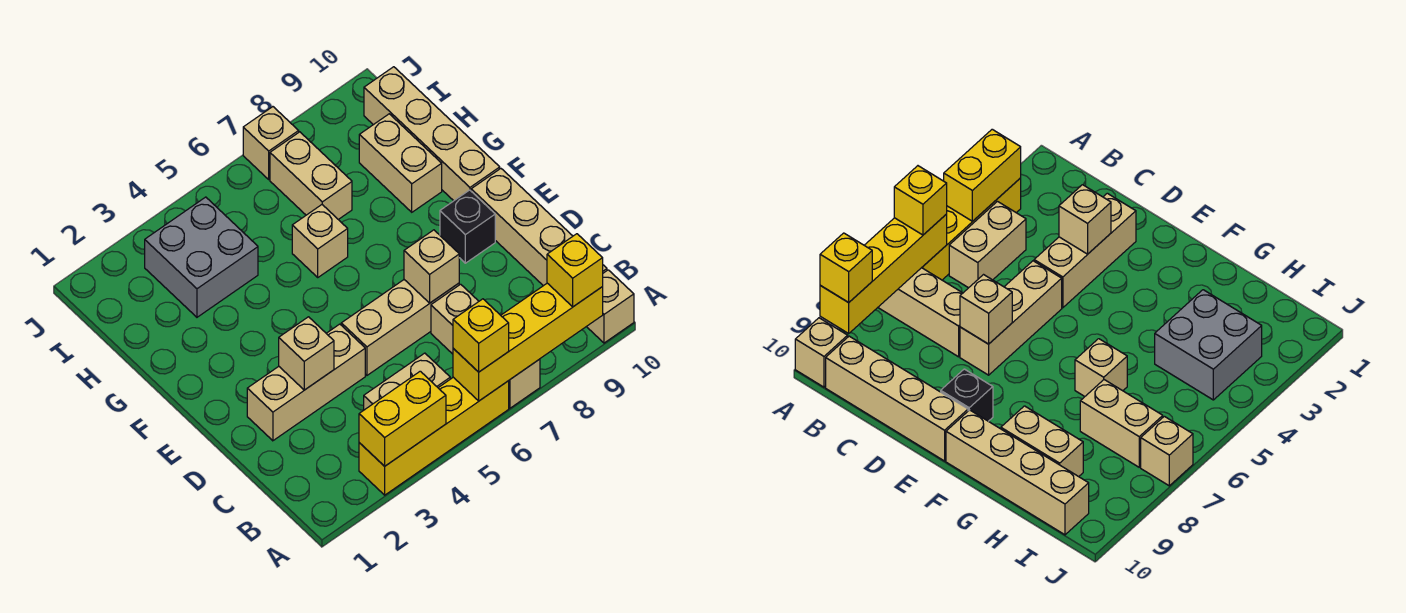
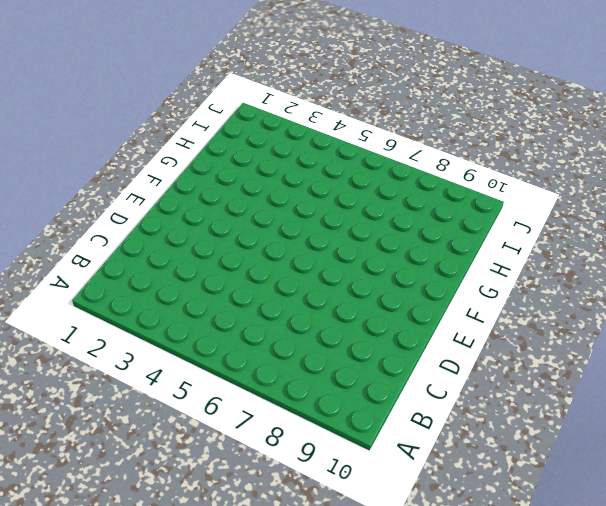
none -> yellow 1x4 brick [359,377,509,495]
none -> tan 1x3 brick [431,284,540,408]
none -> tan 1x1 brick [587,270,634,343]

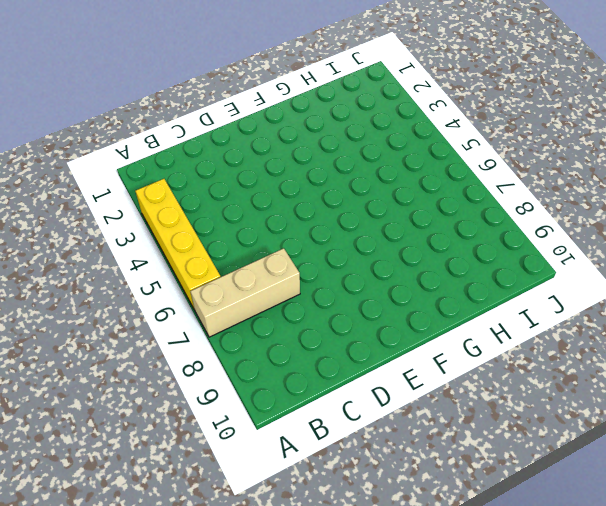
none -> tan 1x1 brick [587,270,634,343]
none -> tan 1x2 brick [364,353,450,410]
none -> tan 1x4 brick [471,169,607,286]

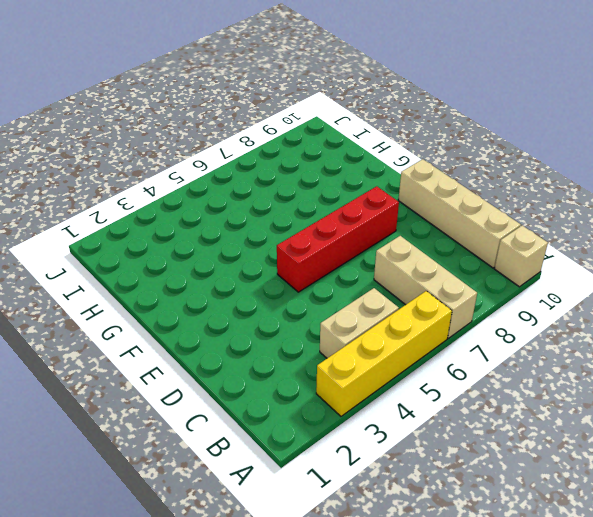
red 1x4 brick [277,186,399,292] -> none
none -> tan 1x3 brick [247,324,365,441]
none -> tan 1x3 brick [341,280,459,375]
none -> black 1x1 brick [440,190,495,263]

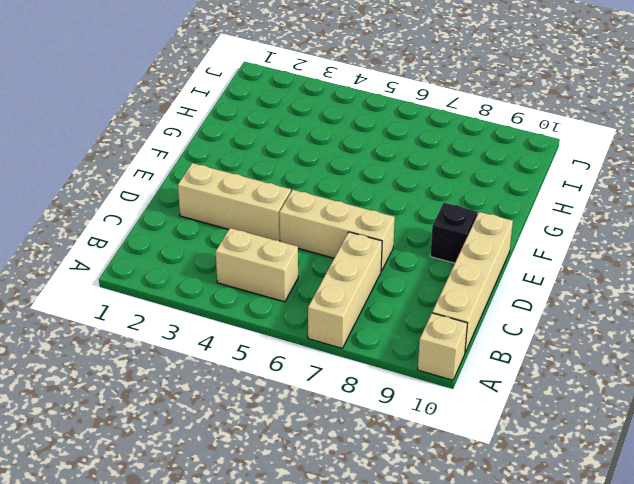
none -> yellow 1x4 brick [359,377,509,495]
none -> tan 1x4 brick [364,67,500,201]
none -> tan 1x1 brick [292,205,348,277]

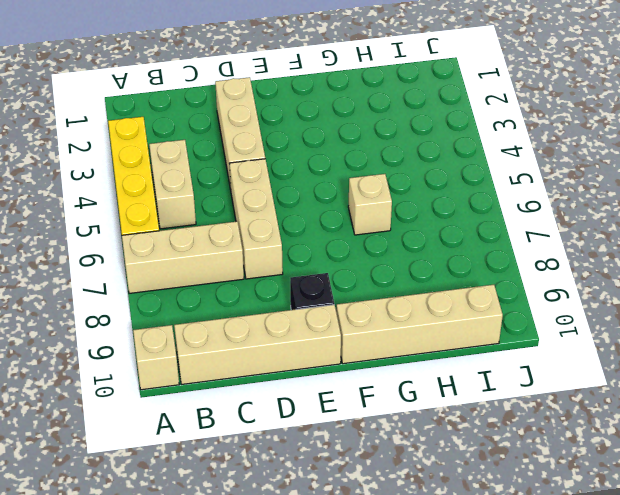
none -> tan 1x2 brick [359,114,442,212]
none -> grey 2x2 brick [145,197,258,317]
none -> tan 1x2 brick [270,132,352,219]

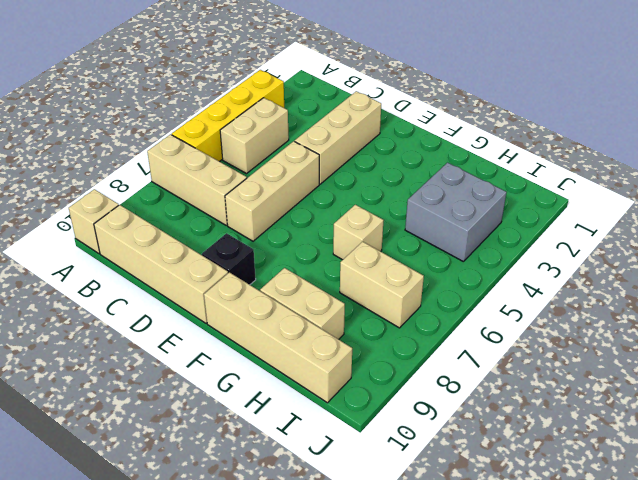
none -> tan 1x1 brick [243,107,299,179]
none -> yellow 1x2 brick [359,371,446,466]
none -> yellow 1x4 brick [453,283,603,401]

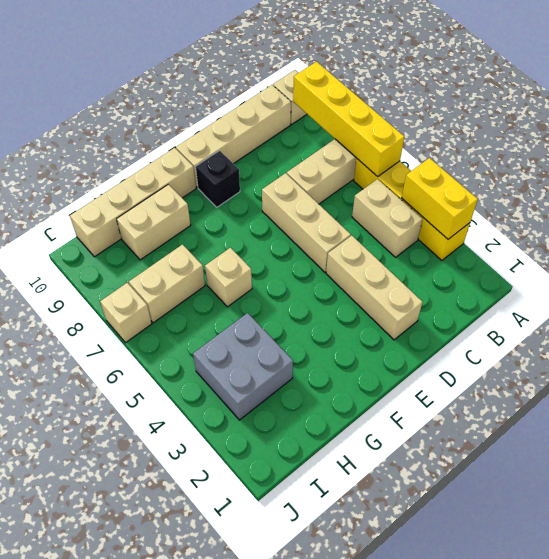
none -> tan 1x1 brick [279,317,334,390]
none -> tan 1x1 brick [404,230,459,303]
none -> yellow 1x1 brick [453,299,509,372]

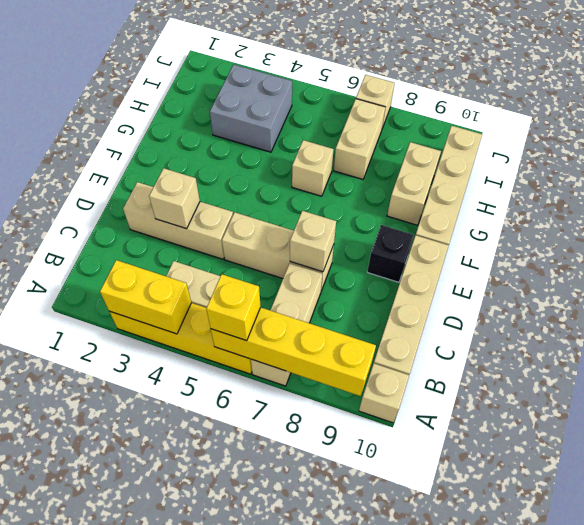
none -> yellow 1x1 brick [547,234,603,307]

